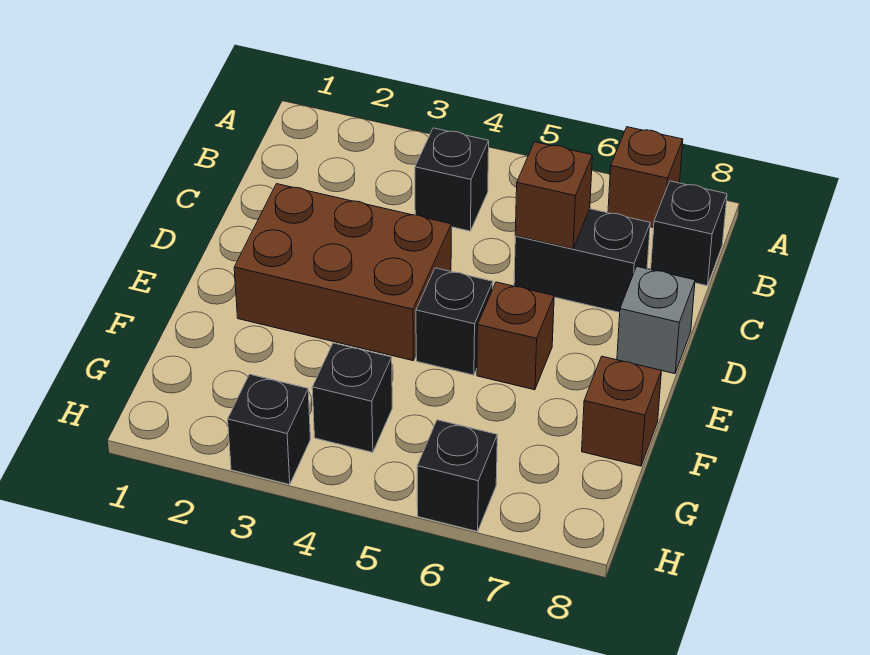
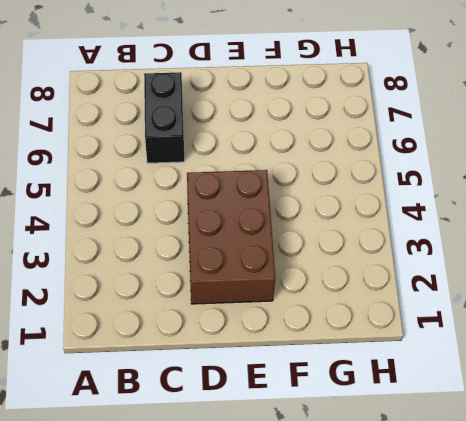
none -> brown 1x1 brick [608,127,683,228]
none -> black 1x1 brick [415,128,489,231]
none -> black 1x1 brick [651,181,727,286]

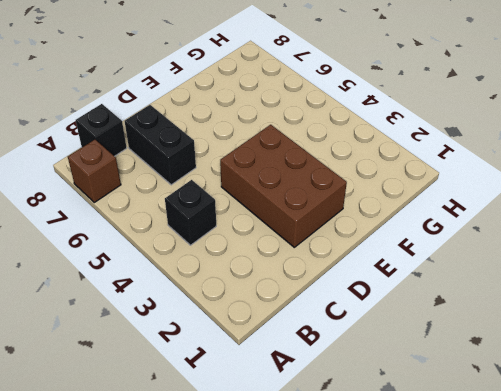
none -> grey 1x1 brick [617,267,695,374]
none -> black 1x1 brick [416,268,493,375]
none -> brown 1x1 brick [477,282,554,390]

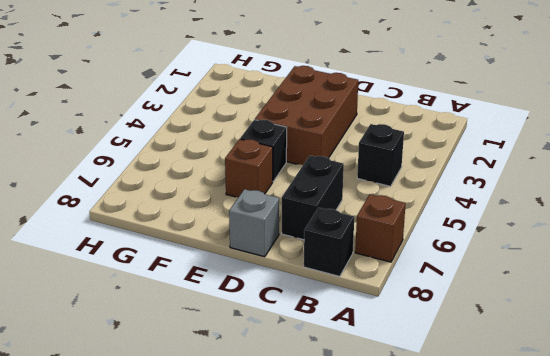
none -> brown 1x1 brick [582,356,661,466]
none -> black 1x1 brick [312,343,392,452]
none -> black 1x1 brick [228,374,310,485]

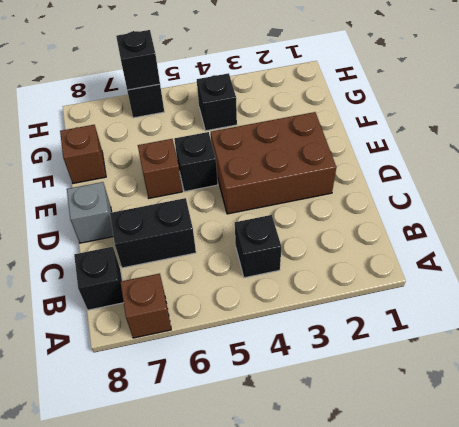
black 1x1 brick [116,30,160,90] -> black 1x1 brick moved to [228,374,310,485]
none -> brown 1x1 brick [515,142,592,249]

